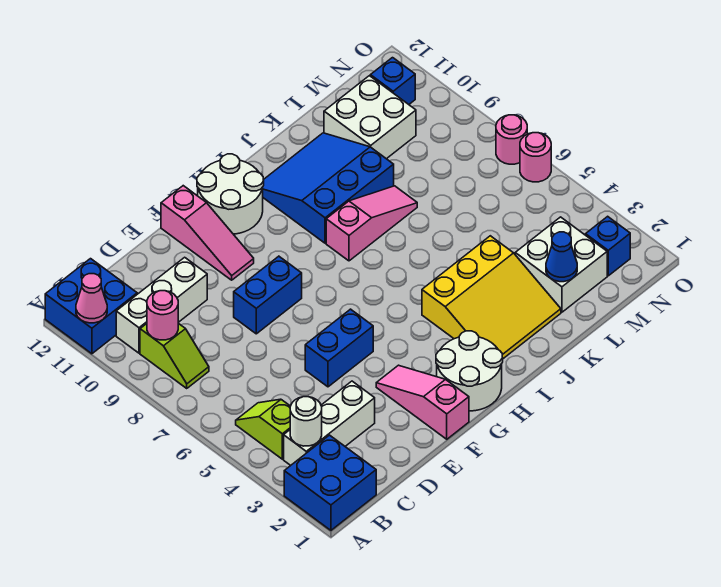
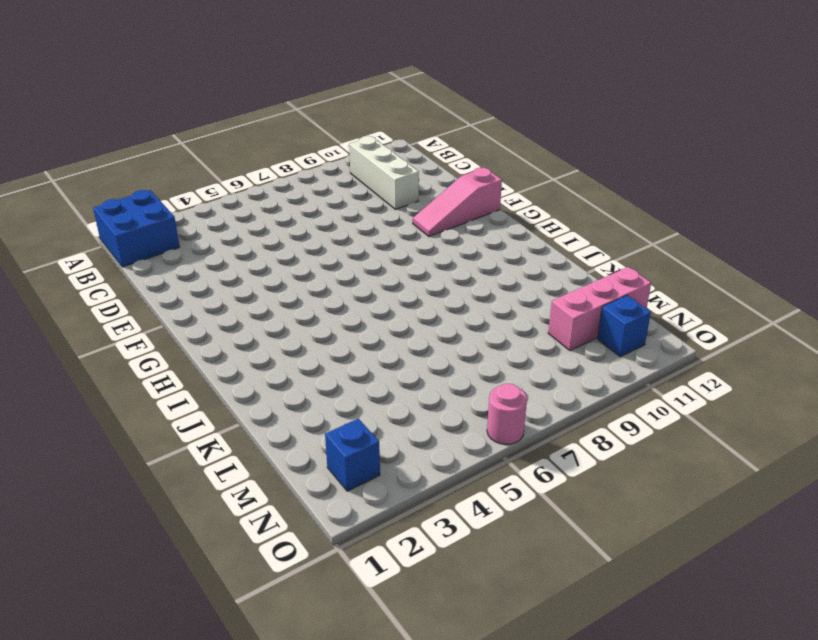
pink 1x3 brick [548,267,651,351] -> white 2x2 brick [324,76,416,159]
none -> blue 2x2 brick [45,259,137,354]
none -> white 1x3 brick [284,381,375,465]
none -> lime 1x2 slope [236,399,290,459]

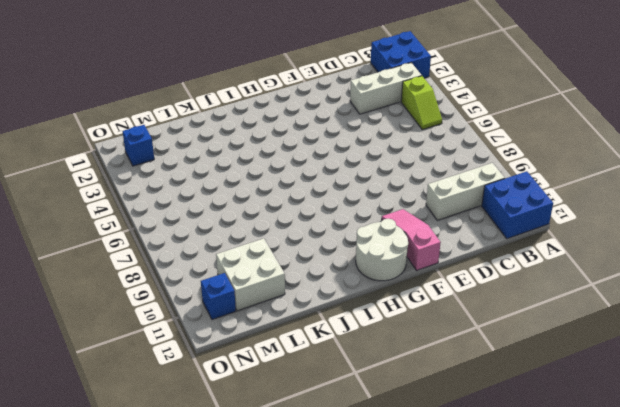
none -> lime 1x2 slope [140,323,209,388]
none -> blue 1x2 brick [305,309,373,387]
none -> blue 1x2 brick [234,256,302,334]

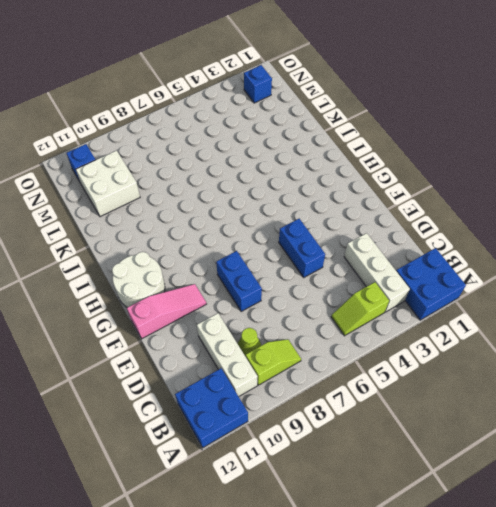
lime 1x1 cone [238,328,261,357] -> none
none -> pink 1x3 slope [376,365,469,439]
none -> white 2x2 round brick [436,331,503,411]
none -> yellow 3x3 slope [422,236,561,359]

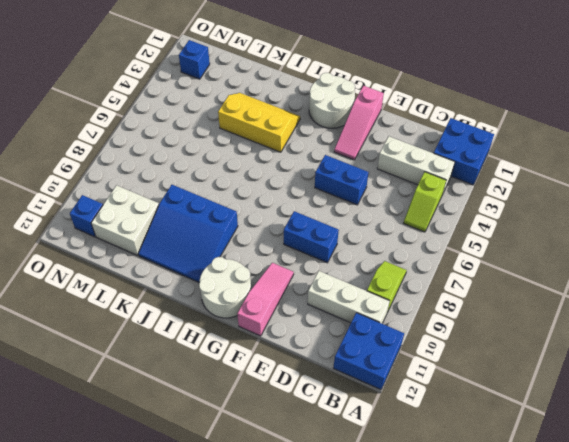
yellow 2x3 slope [218,93,300,152] -> yellow 3x3 slope [422,236,561,359]
none -> pink 1x3 slope [326,186,417,261]
none -> white 2x2 brick [515,217,607,312]
none -> pink 1x1 round brick [520,133,551,182]

